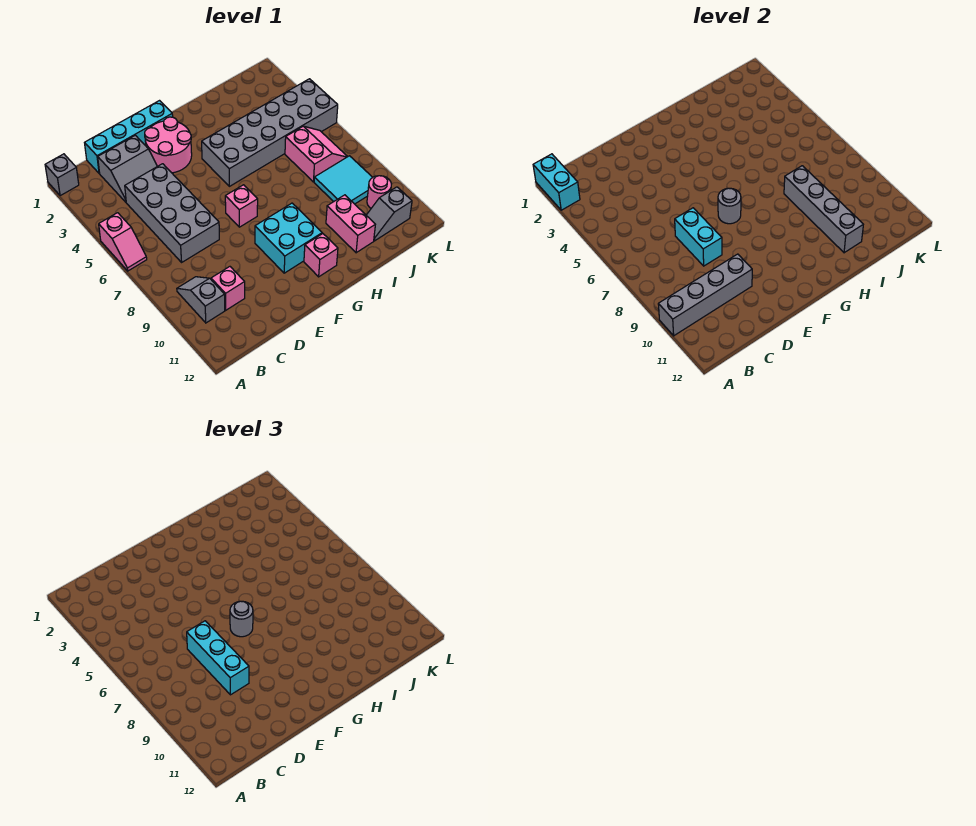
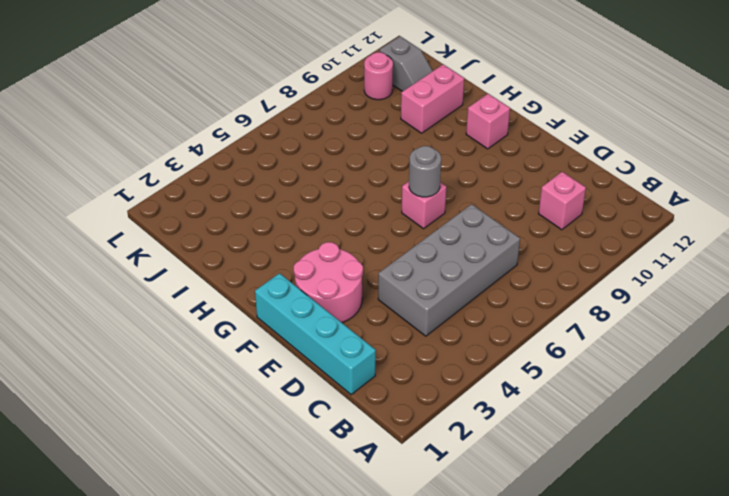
none -> grey 1x1 brick [45,154,79,196]
none -> pink 1x2 slope [99,213,147,271]
none -> grey 1x2 slope [177,277,225,323]

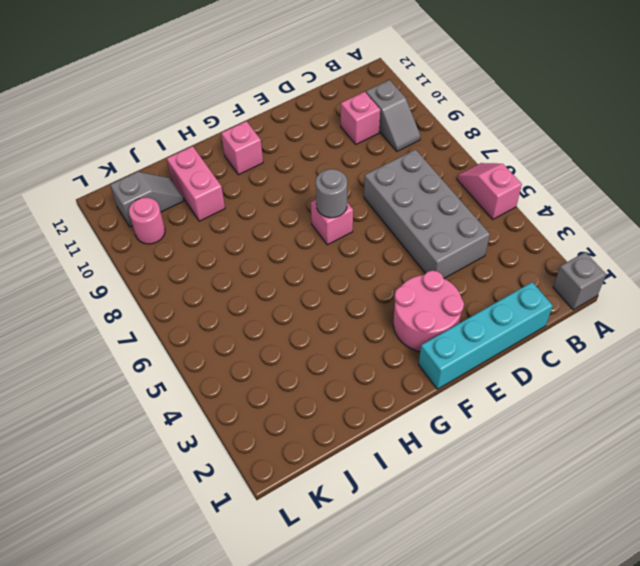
none -> grey 2x2 slope [98,135,157,202]
none -> cyan 2x2 brick [255,203,322,273]
none -> grey 2x6 brick [202,79,338,186]

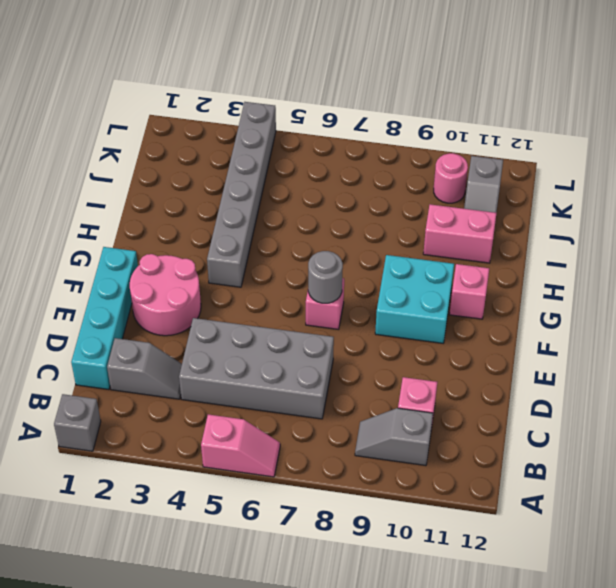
grey 1x2 slope [107,338,182,399] -> grey 2x2 slope [98,135,157,202]
grey 1x6 brick [207,102,276,287] -> grey 2x6 brick [202,79,338,186]
none -> pink 2x2 slope [285,126,348,182]
none -> cyan 2x2 tile [314,156,373,204]
none -> cyan 1x2 brick [533,154,580,210]

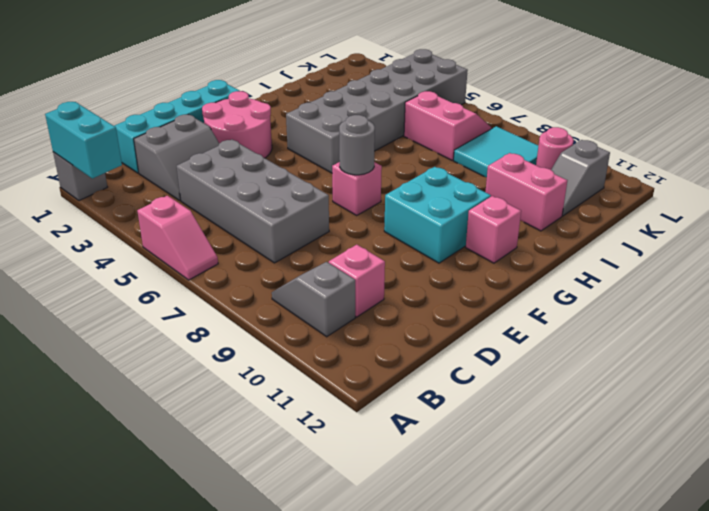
none -> grey 1x4 brick [658,254,752,336]
none -> cyan 1x2 brick [675,208,722,266]
none -> grey 1x4 brick [784,166,863,253]

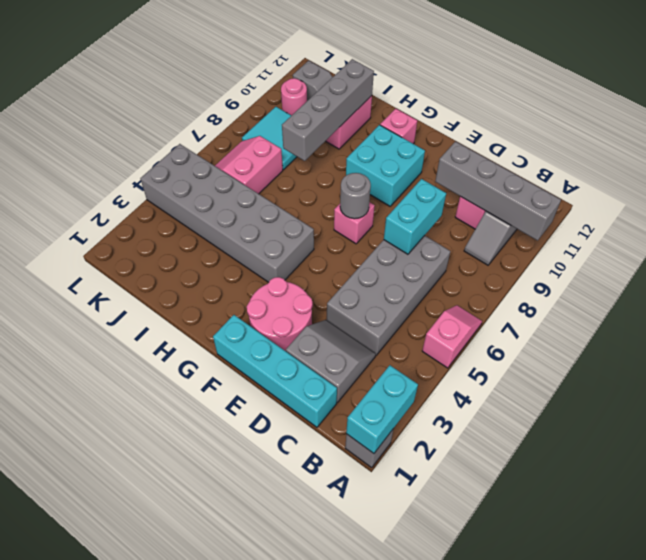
none -> cyan 1x3 brick [187,621,249,695]
none -> grey 1x1 round brick [230,601,253,637]

